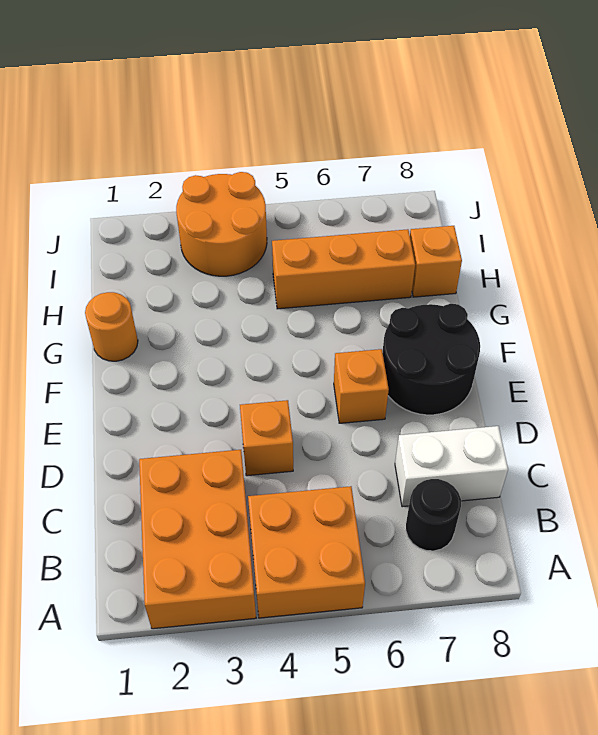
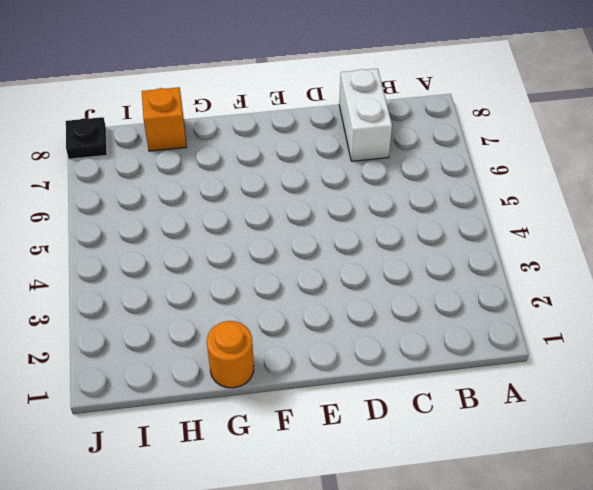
black 1x1 plate [66,117,107,159] -> none
none -> orange 2x3 brick [139,450,256,629]
none -> orange 2x2 brick [248,486,365,618]

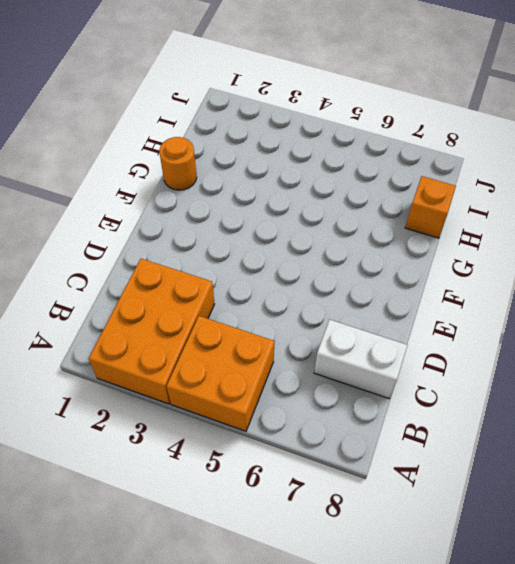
none -> black 1x1 round brick [406,479,461,551]
none -> orange 1x1 brick [240,400,293,476]

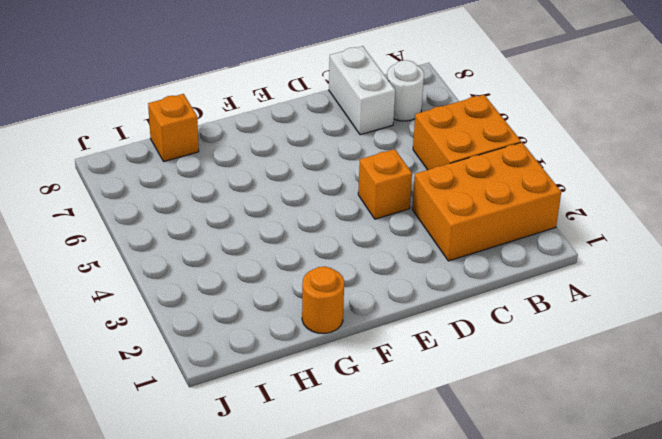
white 1x1 round brick [387,60,424,121] -> black 1x1 round brick [406,479,461,551]
none -> orange 1x1 brick [334,349,389,423]
none -> black 2x2 round brick [383,304,480,415]

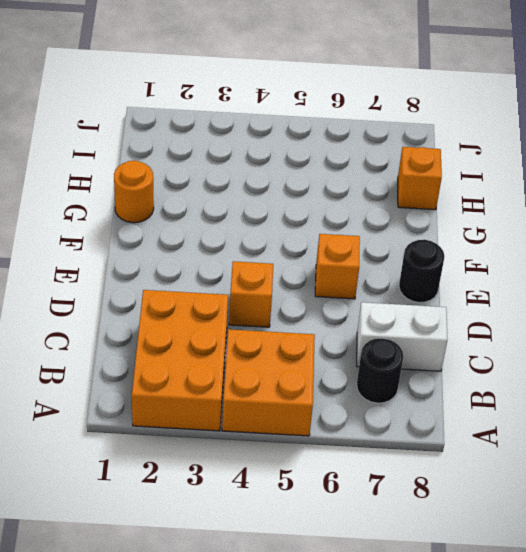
black 1x1 round brick [399,240,445,303] -> black 2x2 round brick [383,304,480,415]
none -> orange 1x3 brick [272,229,415,309]
none -> orange 2x2 round brick [176,172,267,276]

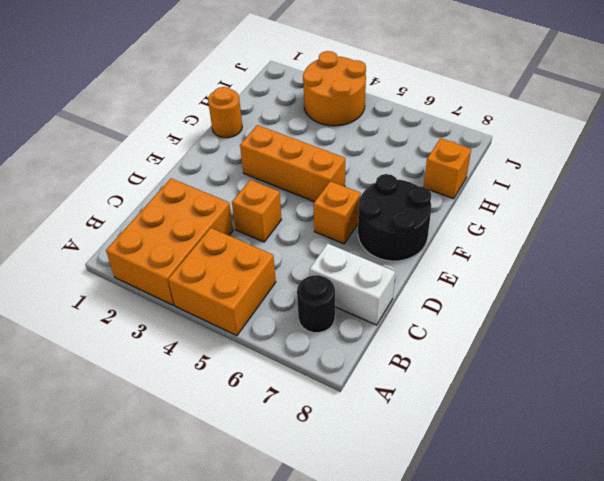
orange 1x3 brick [240,125,345,202] -> orange 1x3 brick moved to [272,229,415,309]

